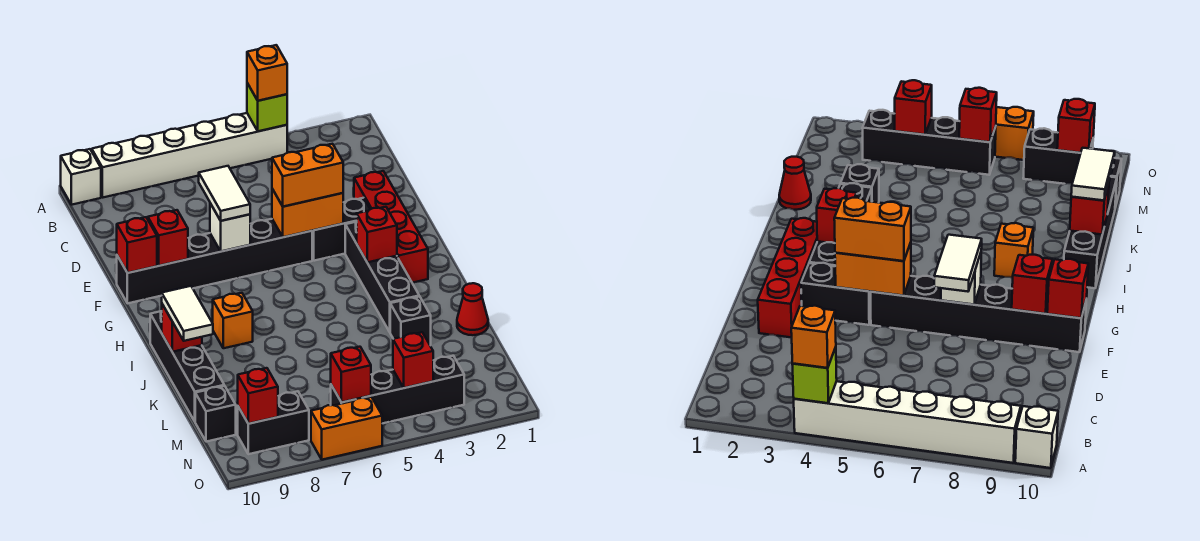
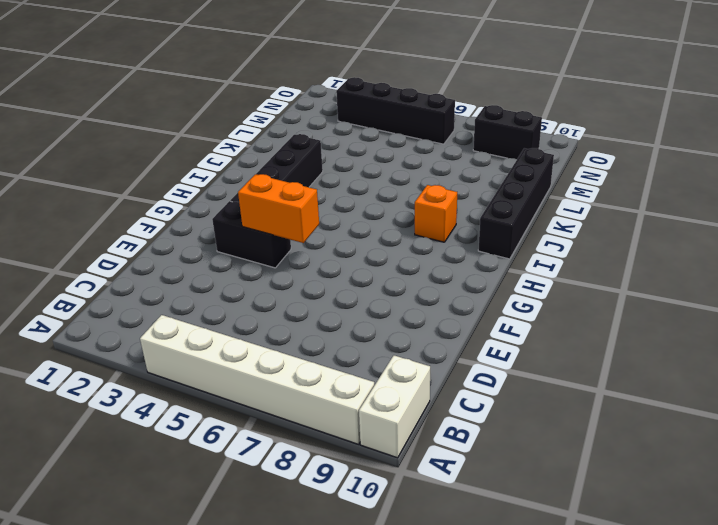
white 1x2 brick [359,355,430,458] -> white 1x1 brick [61,149,101,205]
none -> red 1x4 brick [354,171,428,283]
none -> black 1x6 brick [117,219,312,303]
none -> red 1x1 cone [457,283,488,335]

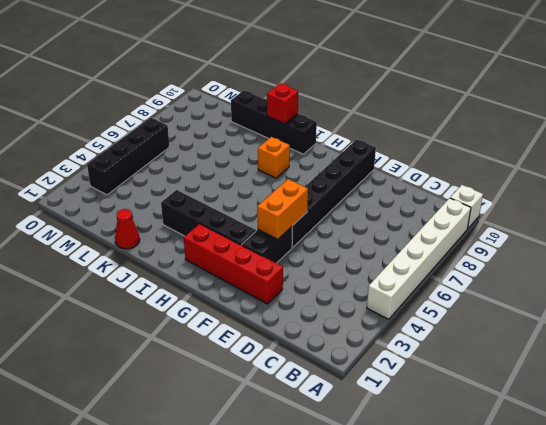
none -> black 1x1 brick [390,296,431,346]
none -> black 1x1 brick [195,386,236,442]
none -> black 1x2 brick [238,391,309,454]

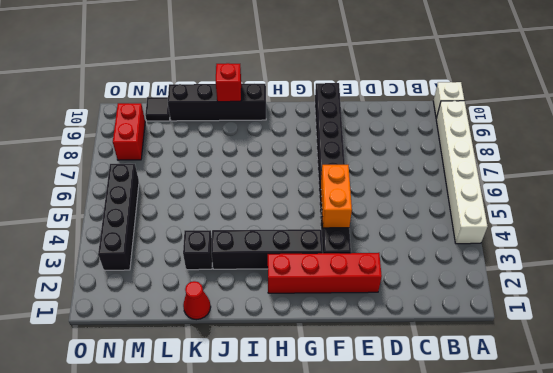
black 1x1 tile [145,97,170,121] -> black 1x1 brick [195,386,236,442]
red 1x2 brick [113,103,145,160] -> black 1x2 brick [238,391,309,454]
none -> orange 1x1 brick [213,293,253,348]
none -> orange 1x2 brick [311,397,382,460]
none -> lime 1x1 brick [247,83,287,131]

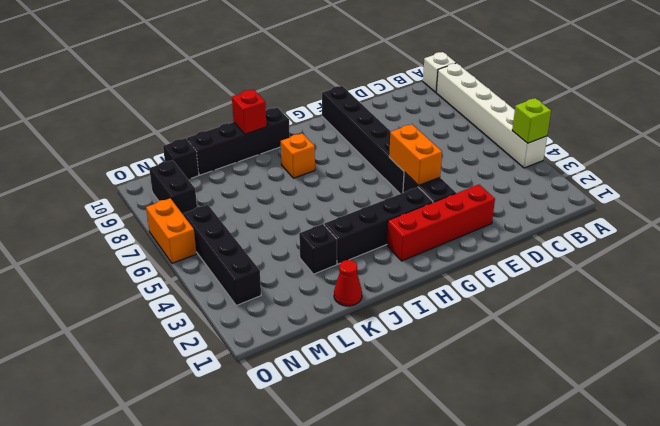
none -> white 1x1 brick [210,203,250,251]
none -> red 1x1 brick [148,210,188,266]
none -> red 1x1 brick [117,217,157,273]

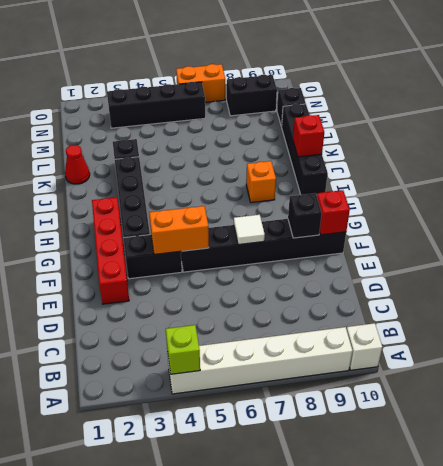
white 1x1 tile [234,215,265,245] -> white 1x1 brick [210,203,250,251]
black 1x1 brick [288,193,322,238] -> red 1x1 brick [148,210,188,266]
none -> red 1x1 brick [357,207,397,262]
none -> red 1x1 brick [393,332,433,388]
none -> red 1x1 brick [331,347,371,402]

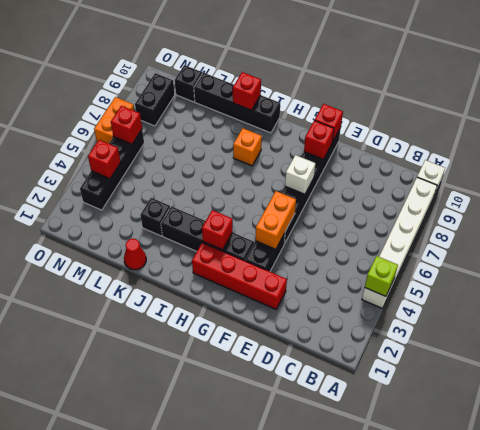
none -> red 1x1 brick [238,368,278,424]
none -> orange 1x1 brick [247,45,287,101]
none -> white 1x2 tile [199,166,250,221]

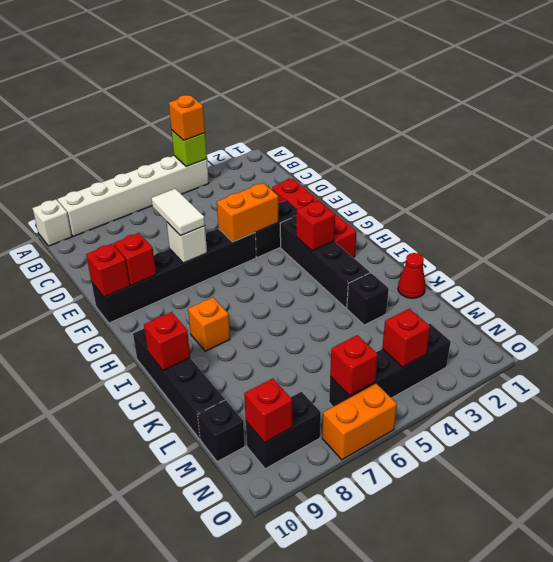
none -> orange 1x2 brick [272,144,343,207]
none -> white 1x2 tile [162,286,213,341]

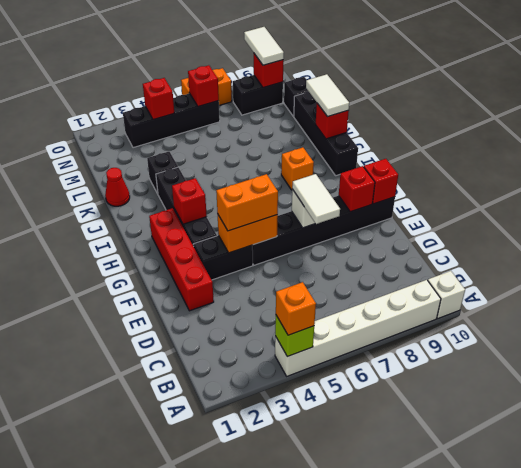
white 1x2 tile [244,27,284,65] -> none

